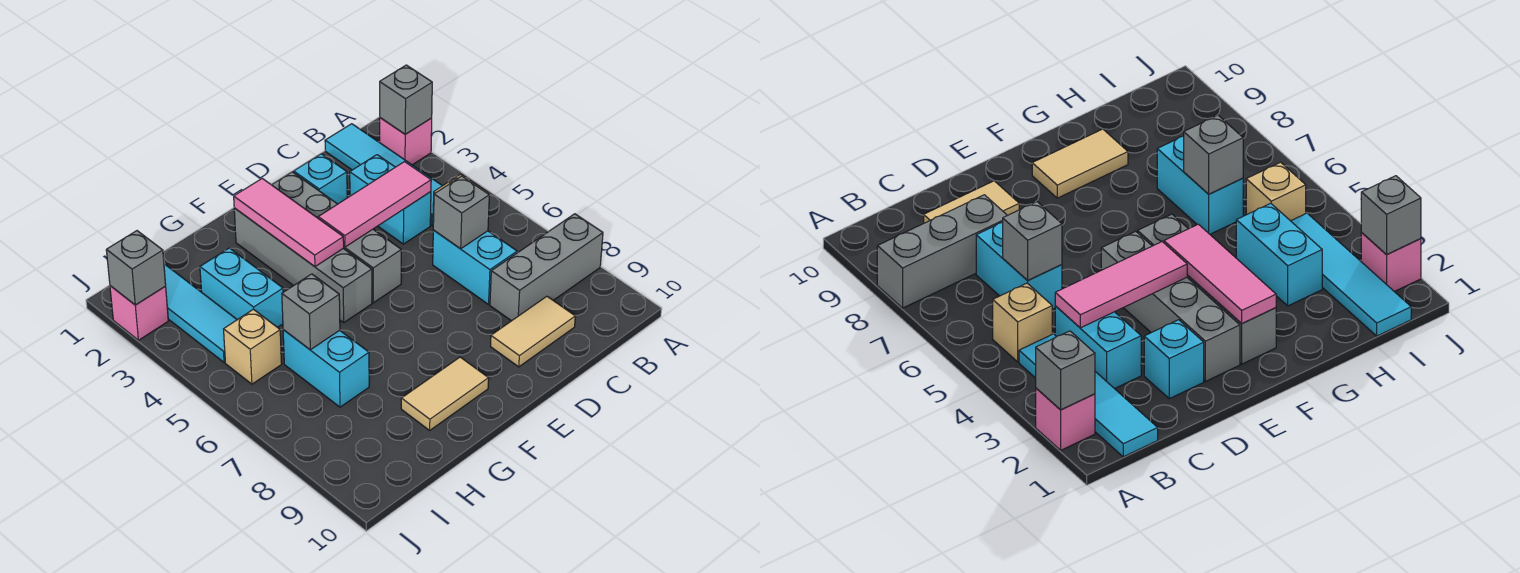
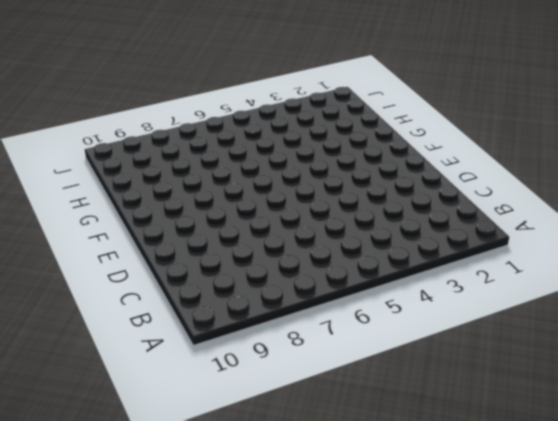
none -> pink 1x1 brick [380,118,432,165]
none -> grey 1x3 brick [490,214,603,321]
none -> cyan 1x4 tile [325,124,442,225]

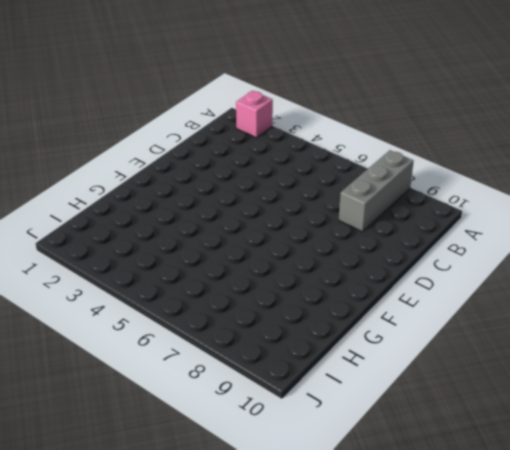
none -> cyan 1x4 tile [325,124,442,225]
none -> tan 1x1 brick [993,283,1052,362]
none -> cyan 1x2 brick [350,155,431,244]

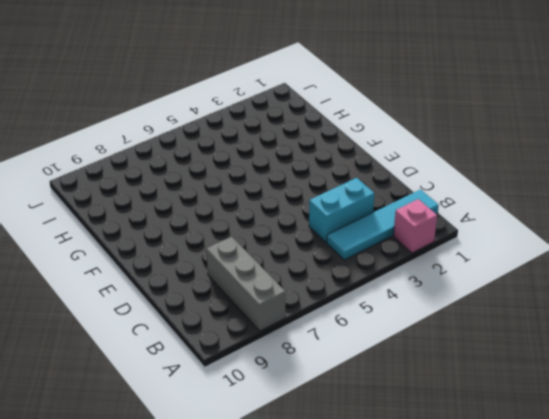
none -> tan 1x1 brick [993,283,1052,362]
none -> cyan 1x2 brick [433,230,517,304]
none -> tan 1x2 tile [490,296,575,367]

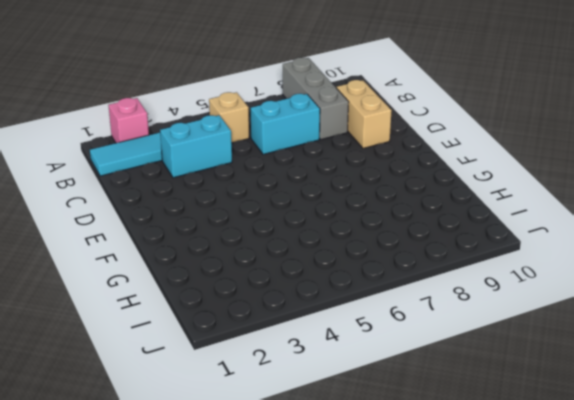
tan 1x2 brick [337,80,392,148] -> tan 1x2 tile [490,296,575,367]
none -> cyan 1x1 brick [294,154,347,204]
none -> grey 1x4 brick [272,172,401,303]
none -> grey 1x4 brick [234,208,372,322]

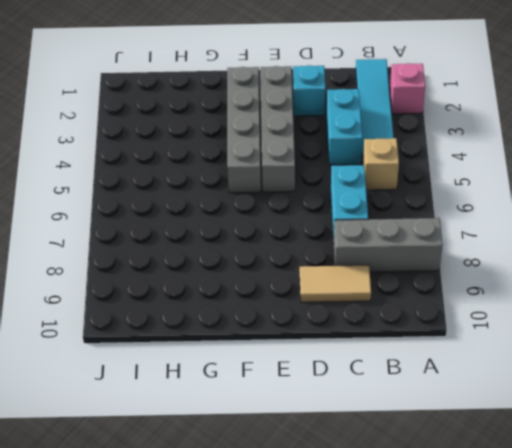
none -> tan 1x2 tile [401,357,489,430]
none -> cyan 1x2 brick [200,248,283,327]
none -> cyan 1x2 brick [283,330,369,407]

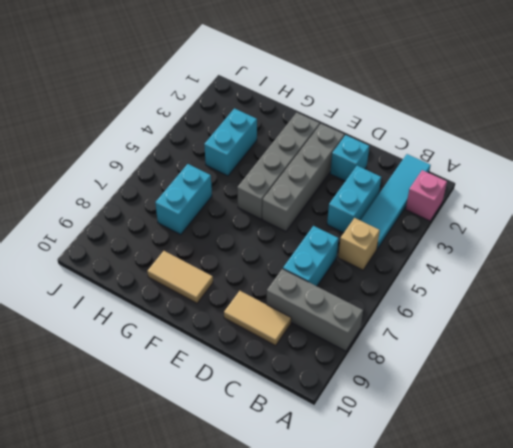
none -> cyan 1x4 tile [164,264,237,363]
none -> tan 1x1 brick [224,309,282,384]
none -> pink 1x1 brick [110,286,168,340]

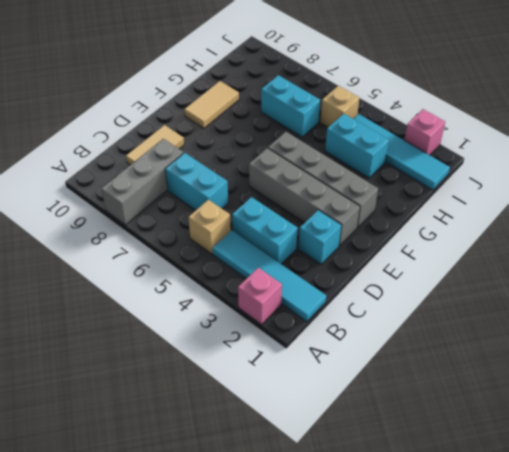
none -> grey 1x1 brick [380,65,432,134]
none -> pink 1x3 tile [318,162,431,247]
none -> grey 1x1 brick [433,176,489,249]

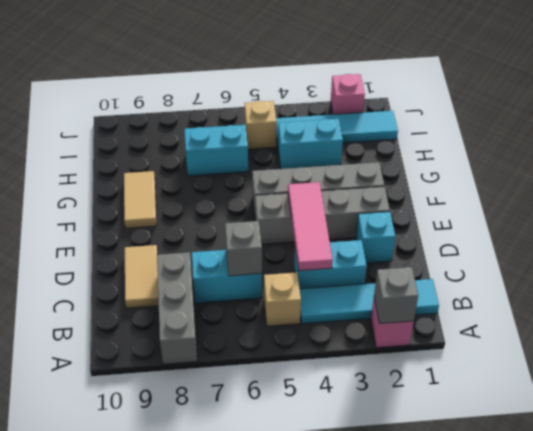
none -> pink 1x3 tile [234,178,344,267]
none -> grey 1x1 brick [282,274,340,350]
none -> grey 1x1 brick [106,231,166,305]

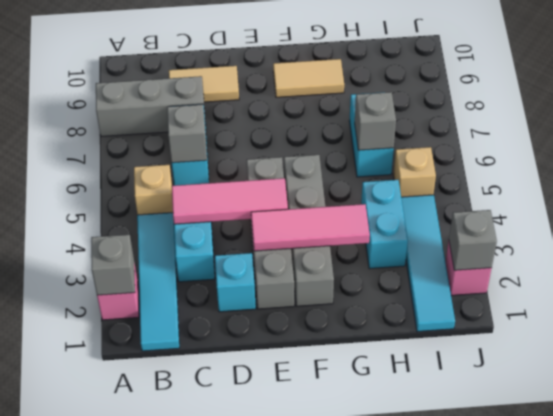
pink 1x3 tile [251,204,370,251] -> pink 1x3 tile turned to [234,178,344,267]

